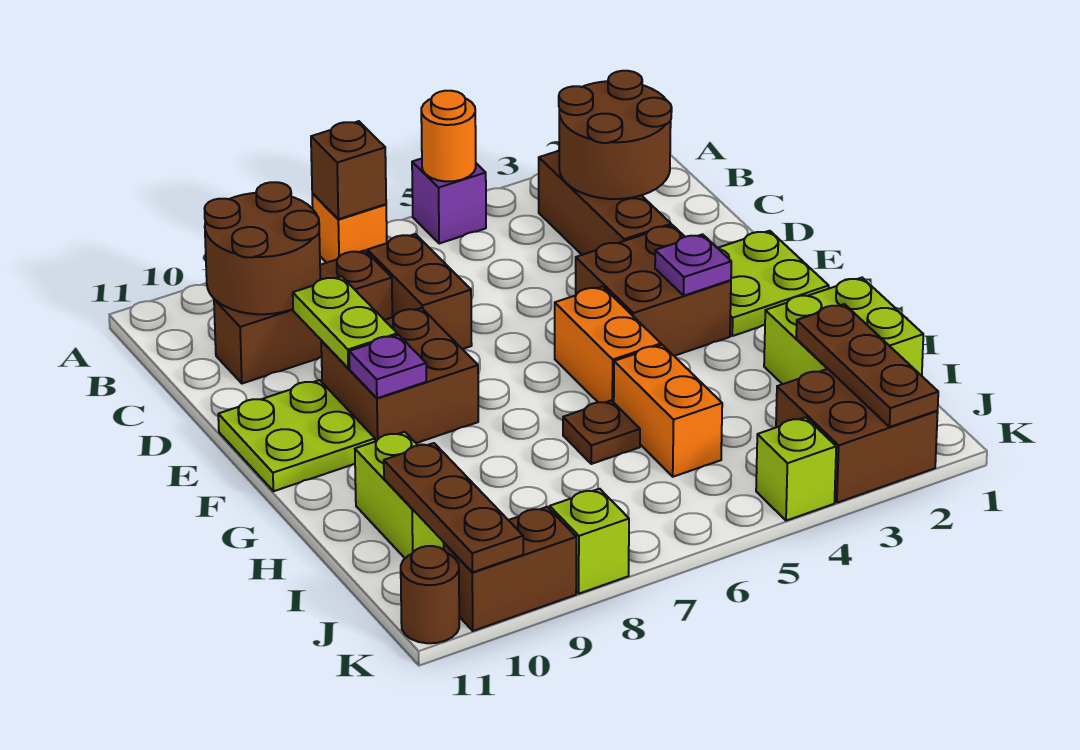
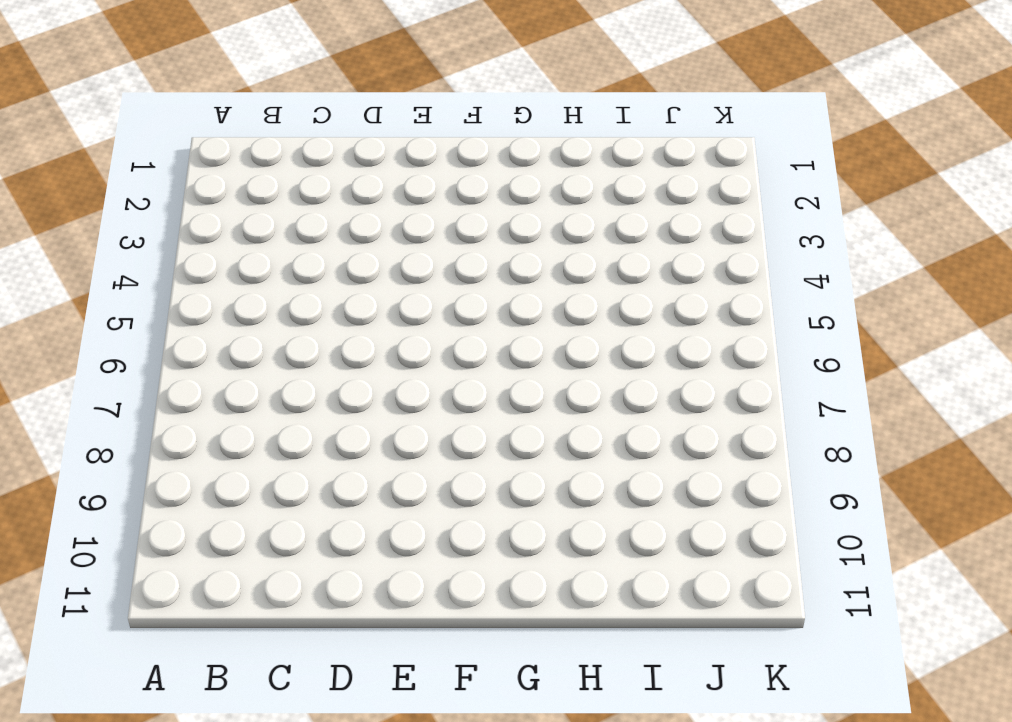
none -> purple 1x1 brick [412,159,486,244]
none -> orange 1x1 brick [312,194,387,263]
none -> brown 1x3 brick [539,151,671,255]

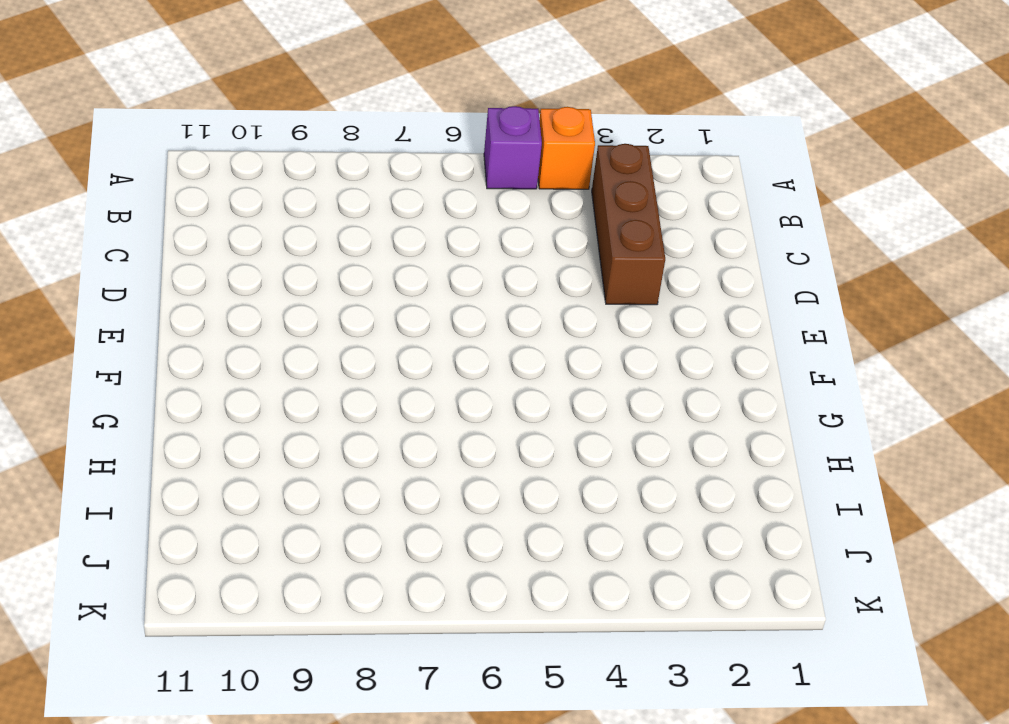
orange 1x1 brick [538,107,595,189] -> orange 1x1 brick moved to [312,194,387,263]
none -> brown 1x2 brick [368,234,472,349]
none -> brown 1x3 brick [214,250,392,384]
none -> lime 2x2 plate [718,231,829,336]

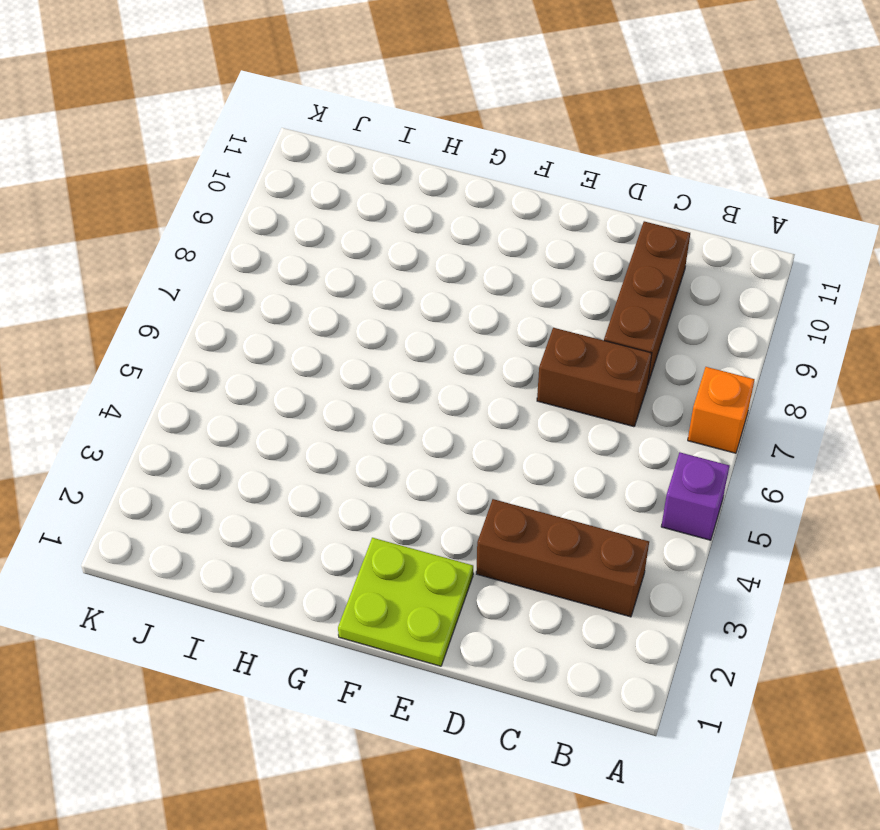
none -> brown 2x2 brick [576,225,731,356]
none -> brown 2x2 brick [321,308,478,443]
none -> lime 2x2 plate [218,380,375,491]

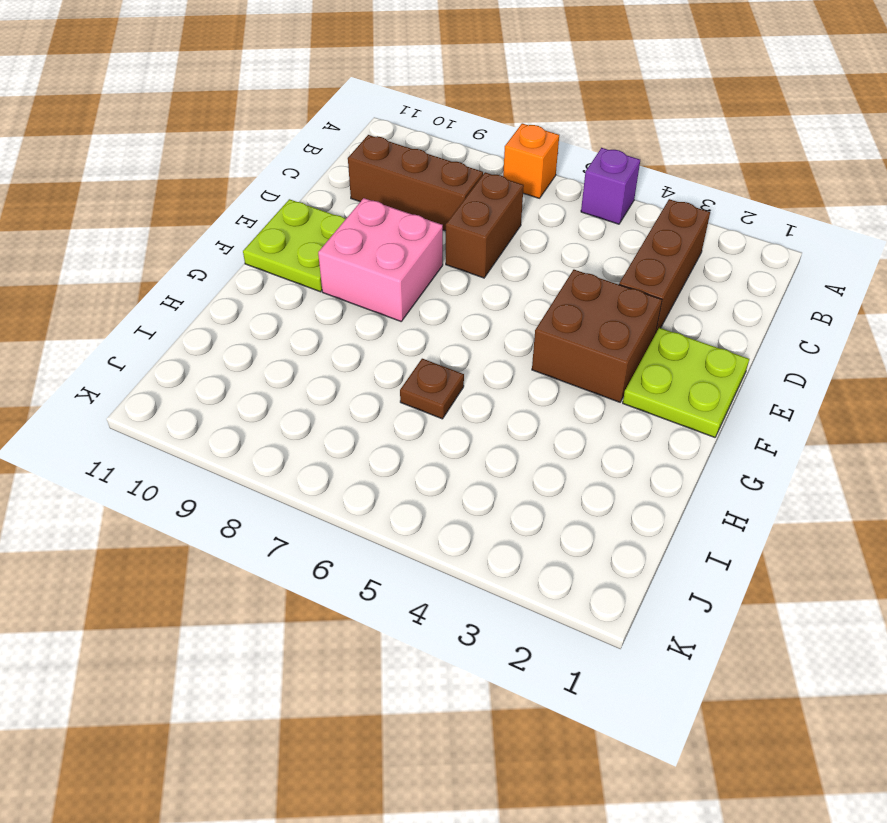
pink 2x2 brick [318,198,443,321] -> brown 2x2 brick [321,308,478,443]
none -> orange 1x2 brick [555,287,661,402]
none -> lime 2x2 brick [764,278,923,384]
none -> orange 1x2 brick [614,345,722,477]

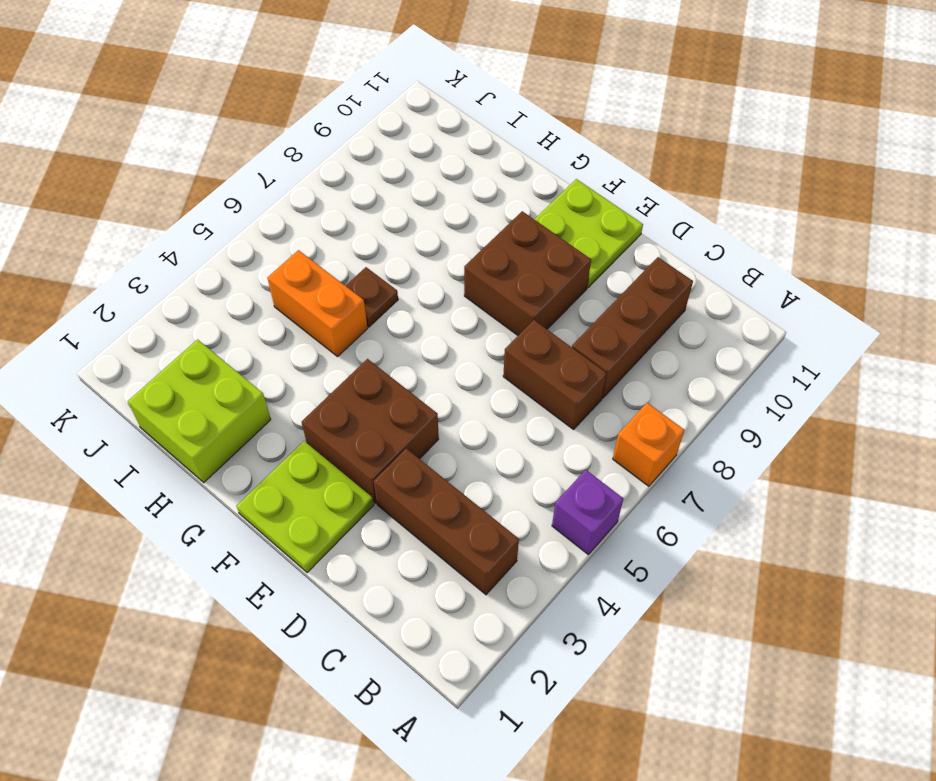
none -> orange 1x2 brick [555,287,661,402]
none -> lime 1x2 brick [355,432,444,558]
none -> brown 2x2 brick [776,369,938,503]

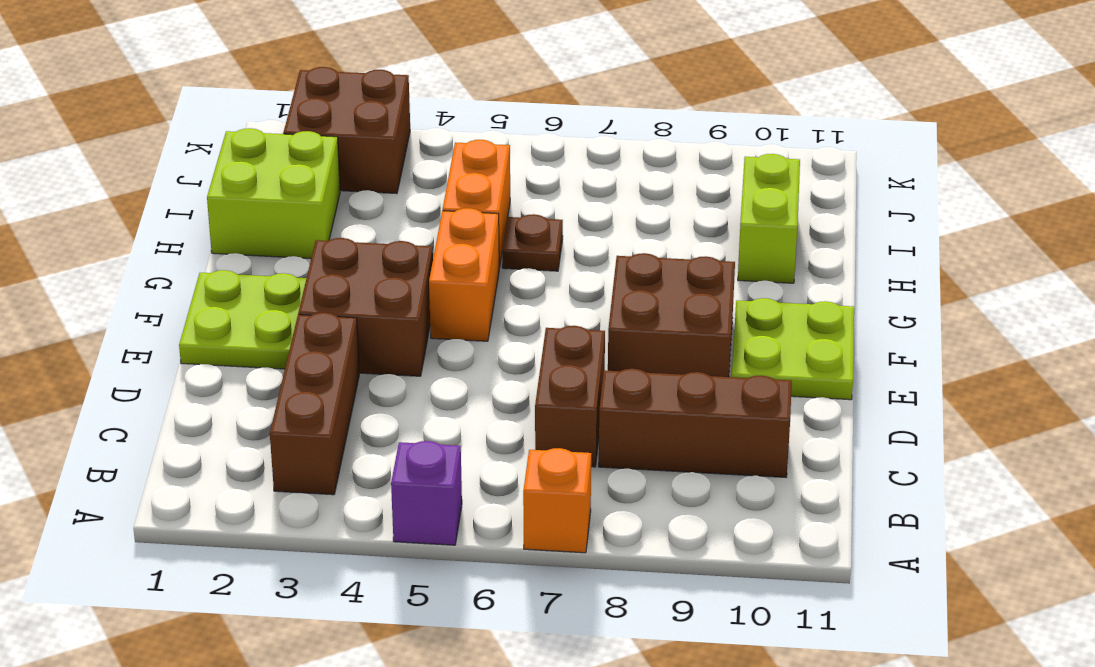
none -> lime 1x1 brick [756,417,836,521]
none -> lime 1x1 brick [550,489,629,594]
none -> brown 1x2 brick [444,507,576,631]

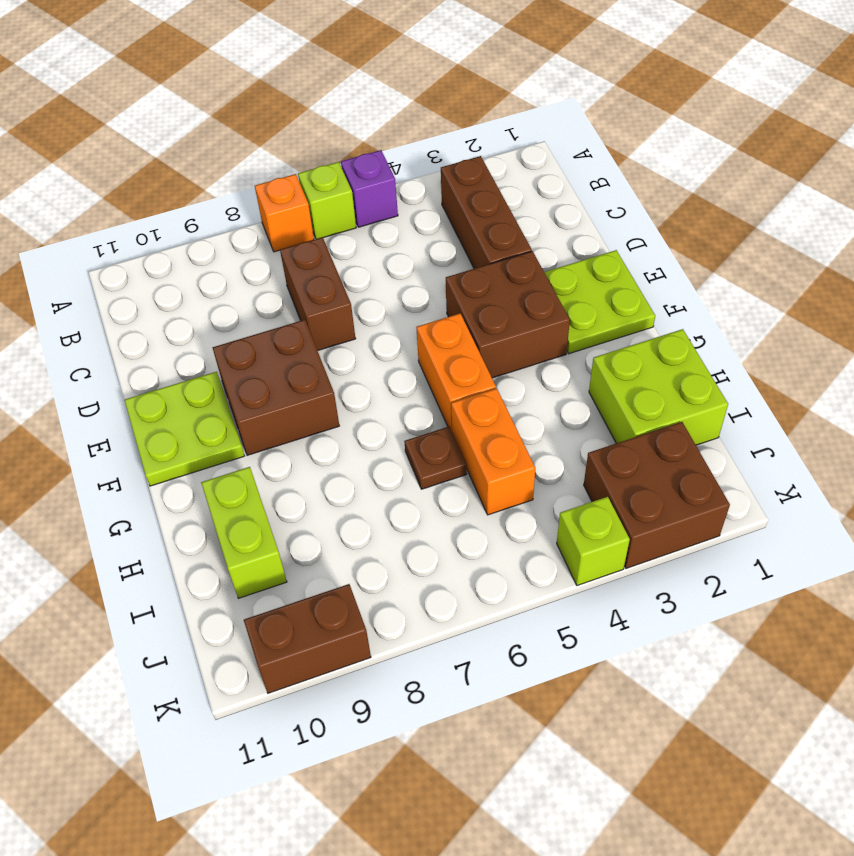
lime 1x1 brick [298,162,356,239] -> lime 1x1 brick moved to [550,489,629,594]
none -> brown 1x3 brick [214,250,392,384]
none -> brown 1x1 round brick [401,546,459,643]
none -> orange 1x1 round brick [421,91,476,181]

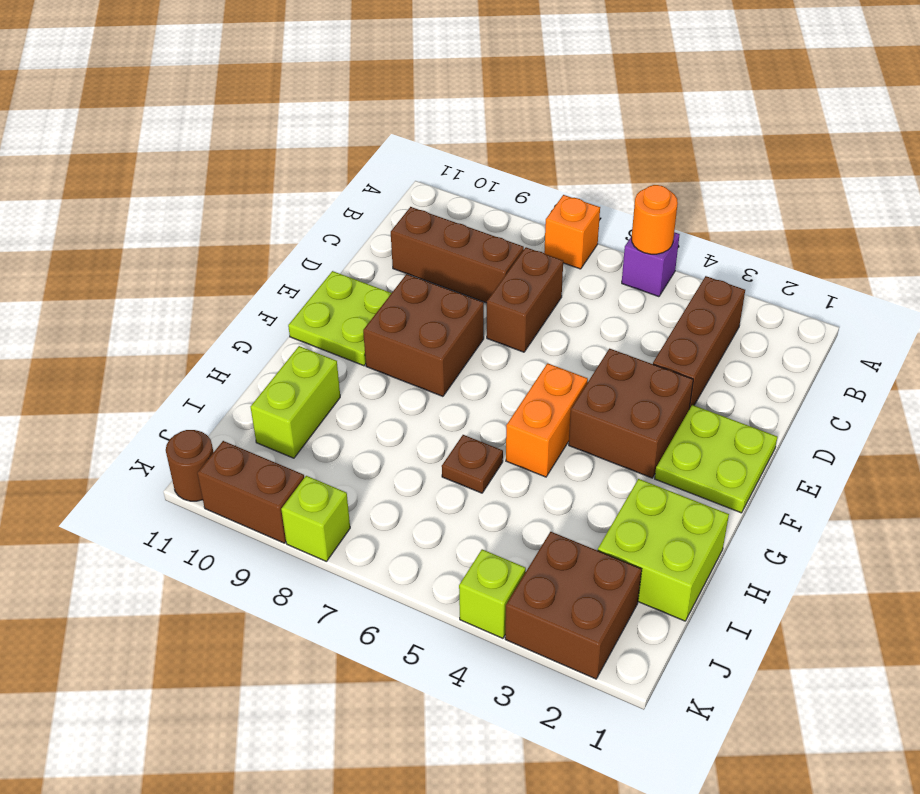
none -> orange 1x2 brick [614,345,722,477]
none -> brown 1x1 brick [311,121,386,219]
none -> brown 2x2 round brick [559,71,672,199]

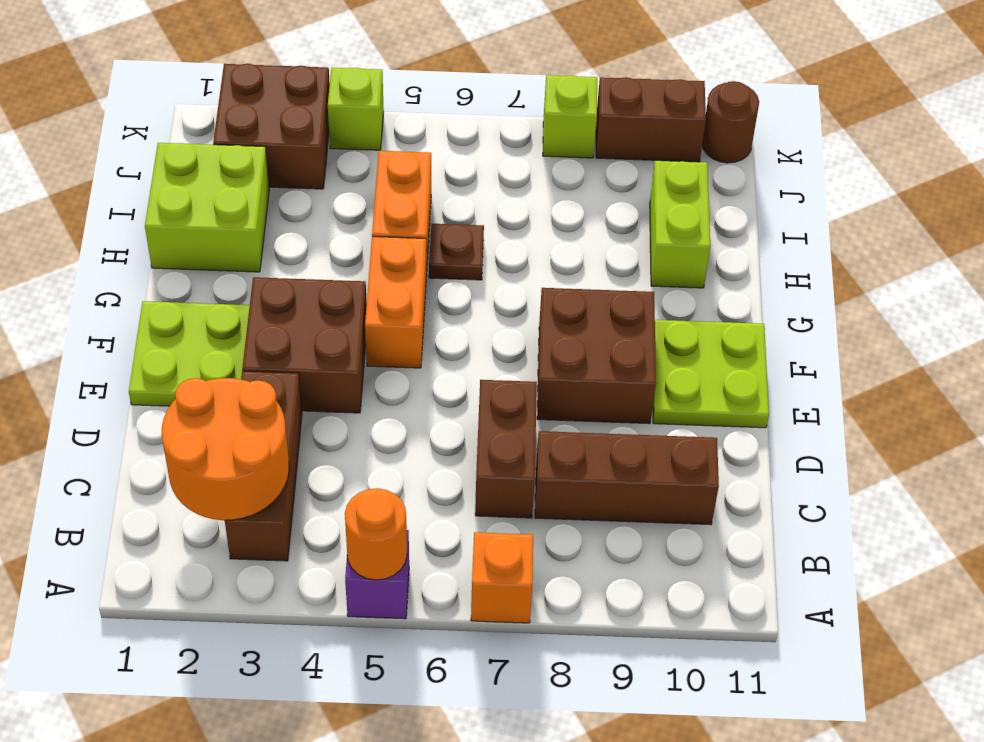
orange 2x2 round brick [162,378,289,520] -> brown 2x2 round brick [559,71,672,199]
none -> brown 1x1 brick [311,121,386,219]
none -> brown 2x2 round brick [205,182,320,314]
none -> lime 1x2 plate [293,276,397,368]

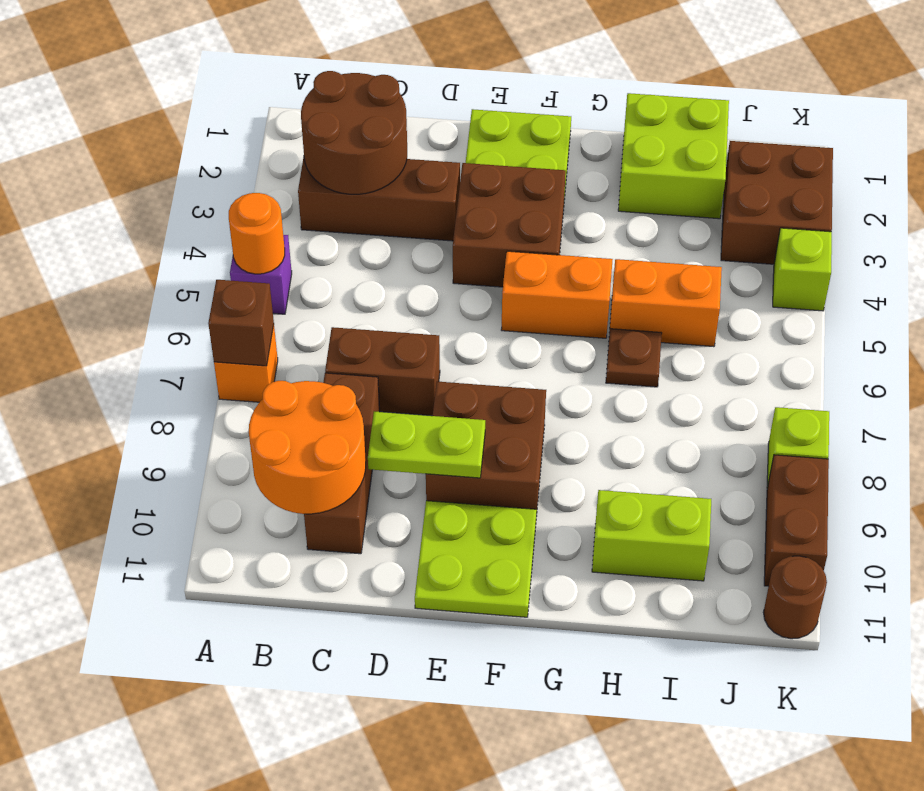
orange 2x2 round brick [249,381,366,514] -> brown 2x2 round brick [205,182,320,314]
none -> purple 1x1 plate [655,234,731,296]
none -> purple 1x1 plate [349,335,426,398]
none -> brown 1x3 plate [796,304,938,427]

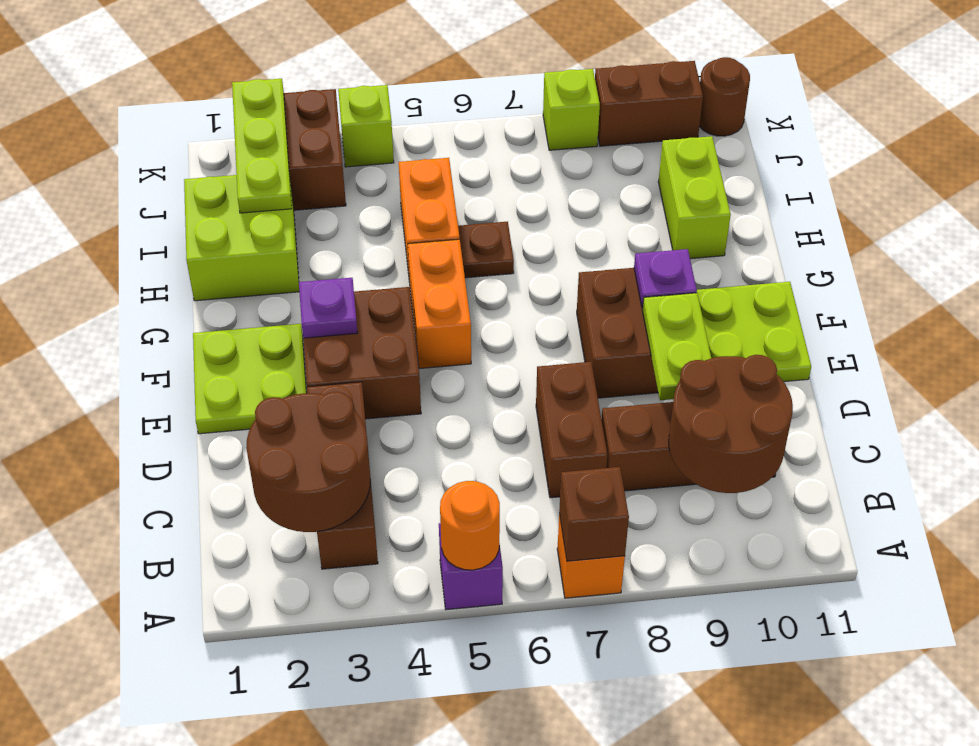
lime 1x3 plate [232,79,292,213] -> brown 1x3 plate [796,304,938,427]
none -> brown 1x3 plate [384,443,523,572]

